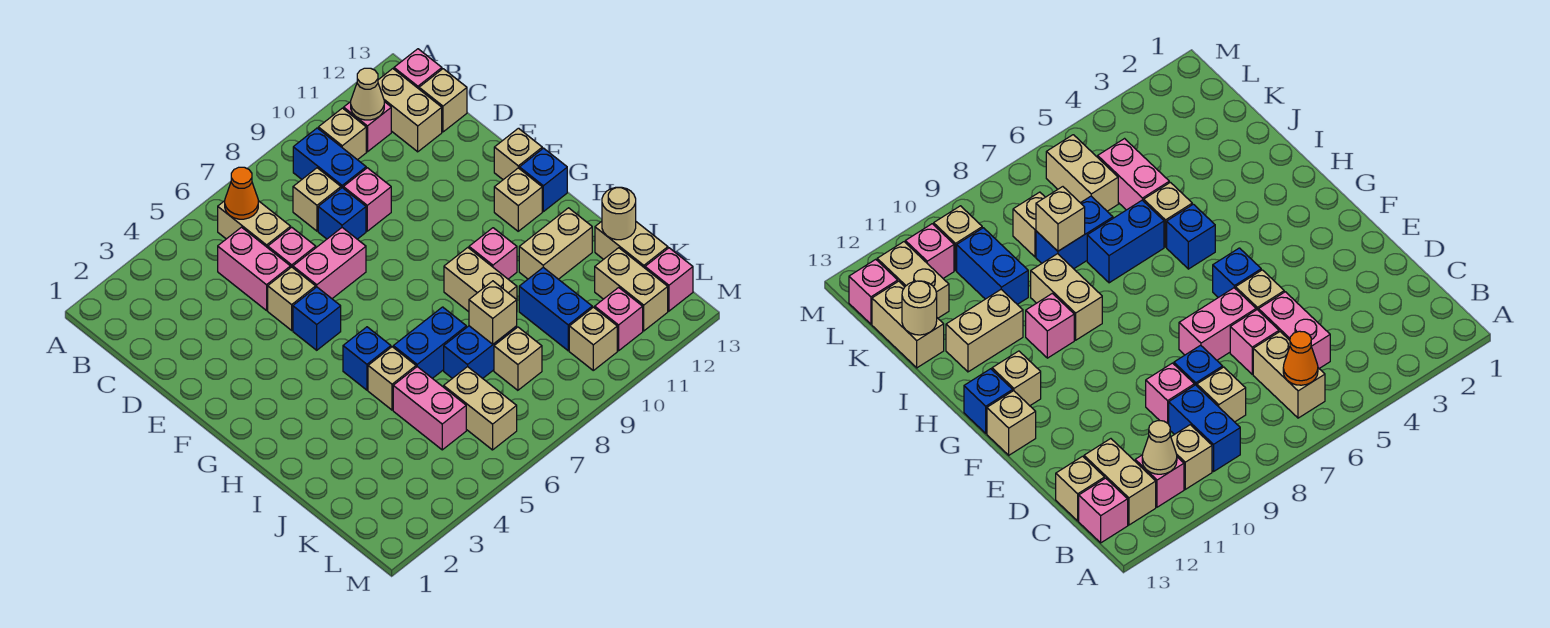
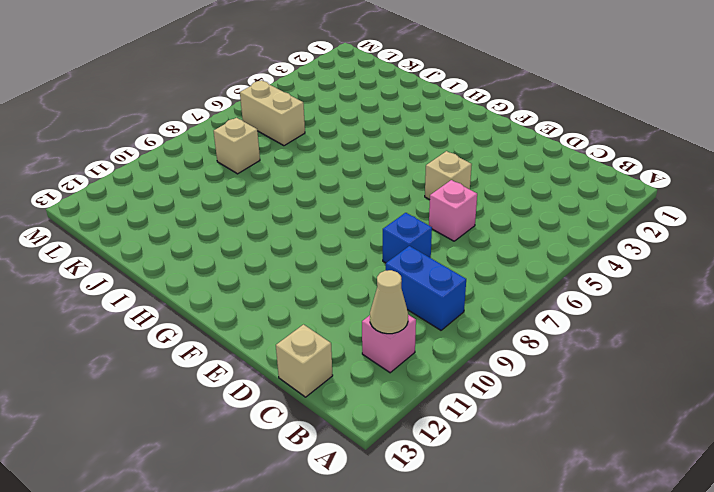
none -> tan 1x2 brick [218,201,291,248]
none -> tan 1x1 brick [318,108,366,160]
none -> tan 1x2 brick [378,69,442,152]
none -> pink 1x1 brick [394,49,442,89]

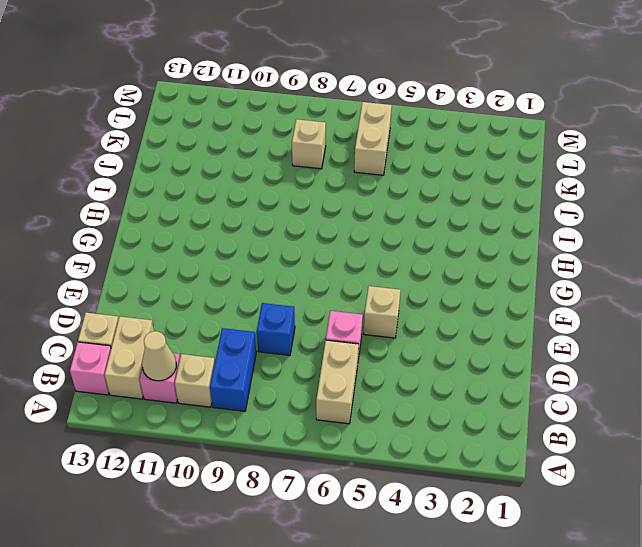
none -> pink 1x2 brick [218,227,291,310]
none -> tan 1x1 brick [293,168,341,231]
none -> pink 1x1 brick [343,168,391,231]
none -> pink 1x2 brick [293,228,366,299]

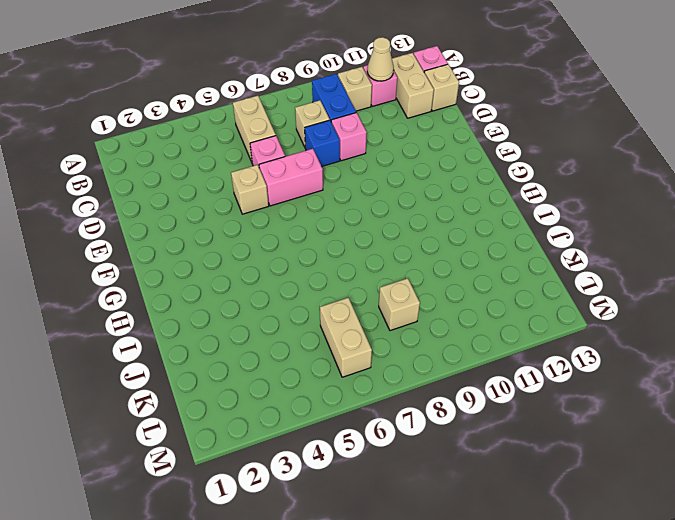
none -> pink 1x2 brick [218,227,291,310]
none -> blue 1x1 brick [293,287,341,350]
none -> tan 1x1 brick [494,128,542,180]
none -> tan 1x1 brick [494,168,542,231]

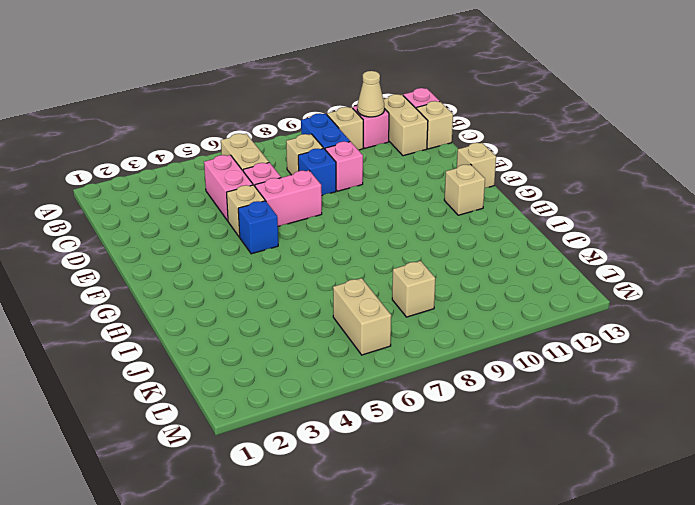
none -> blue 1x1 brick [520,148,567,212]
none -> blue 1x1 brick [343,327,391,390]
none -> tan 1x2 brick [444,248,517,312]
none -> pink 1x1 brick [469,228,517,279]

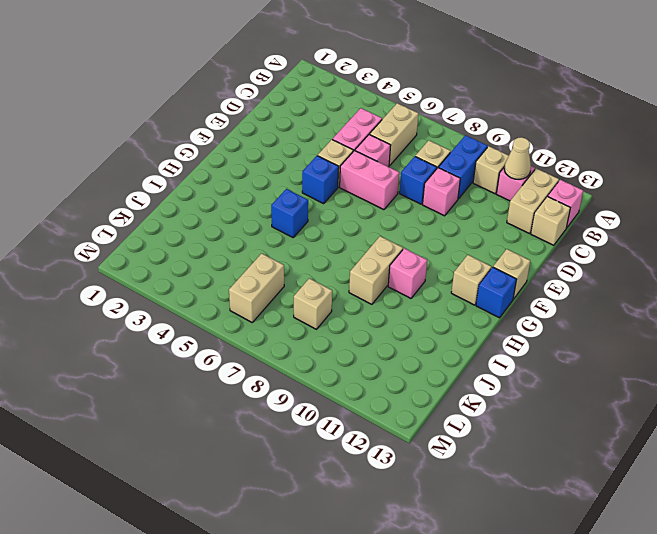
none -> tan 1x1 brick [368,347,416,410]
none -> blue 1x2 brick [393,307,466,378]
none -> tan 1x2 brick [519,208,592,279]
none -> pink 1x2 brick [393,367,466,450]

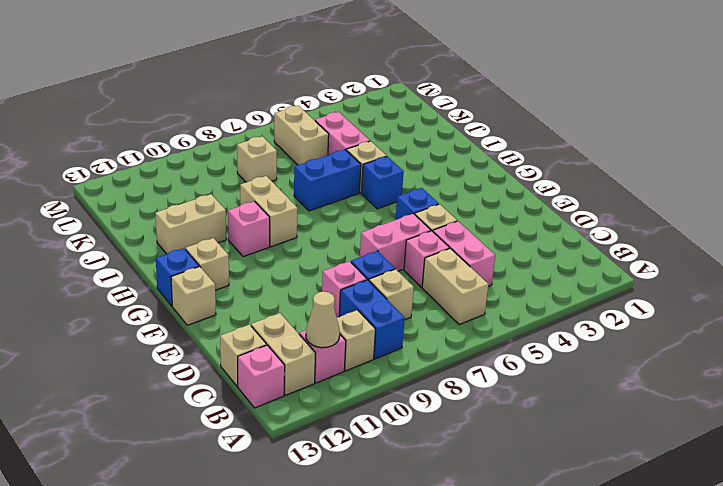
none -> blue 1x2 brick [444,326,517,378]
none -> blue 1x2 brick [519,267,592,351]
none -> tan 1x2 brick [595,221,668,268]
none -> tan 1x2 brick [595,248,668,331]

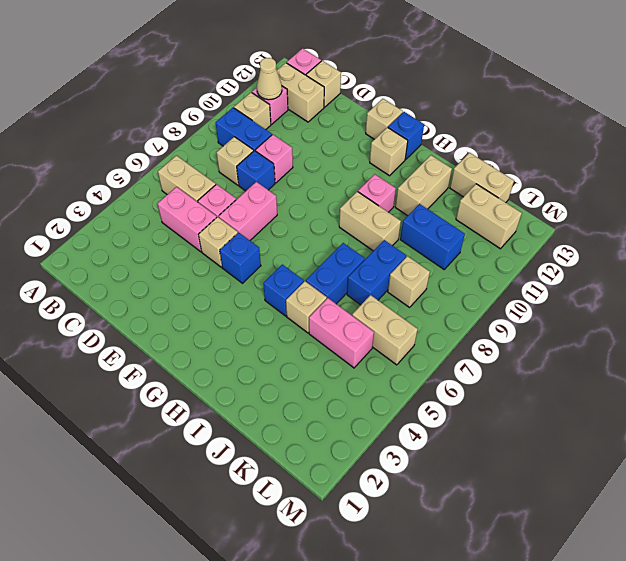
none -> tan 1x1 brick [569,307,617,370]
none -> pink 1x1 brick [595,287,643,351]
none -> pink 1x1 brick [645,248,693,311]
none -> orange 1x1 cone [225,167,258,219]

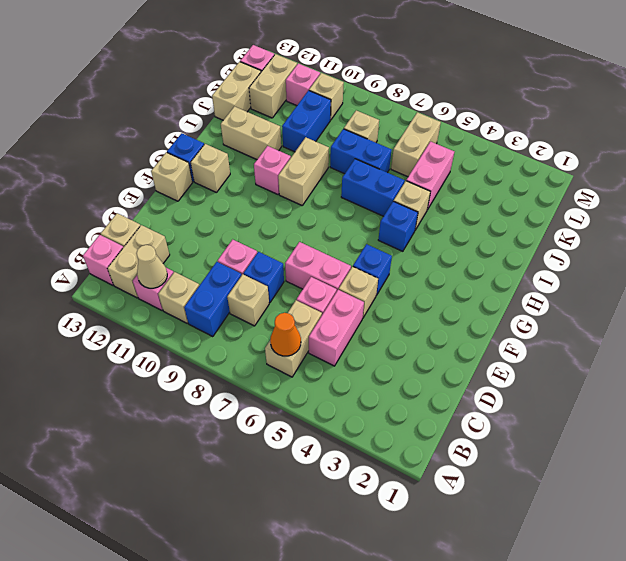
none -> tan 1x1 brick [469,281,517,344]
none -> tan 1x1 round brick [602,187,636,240]

